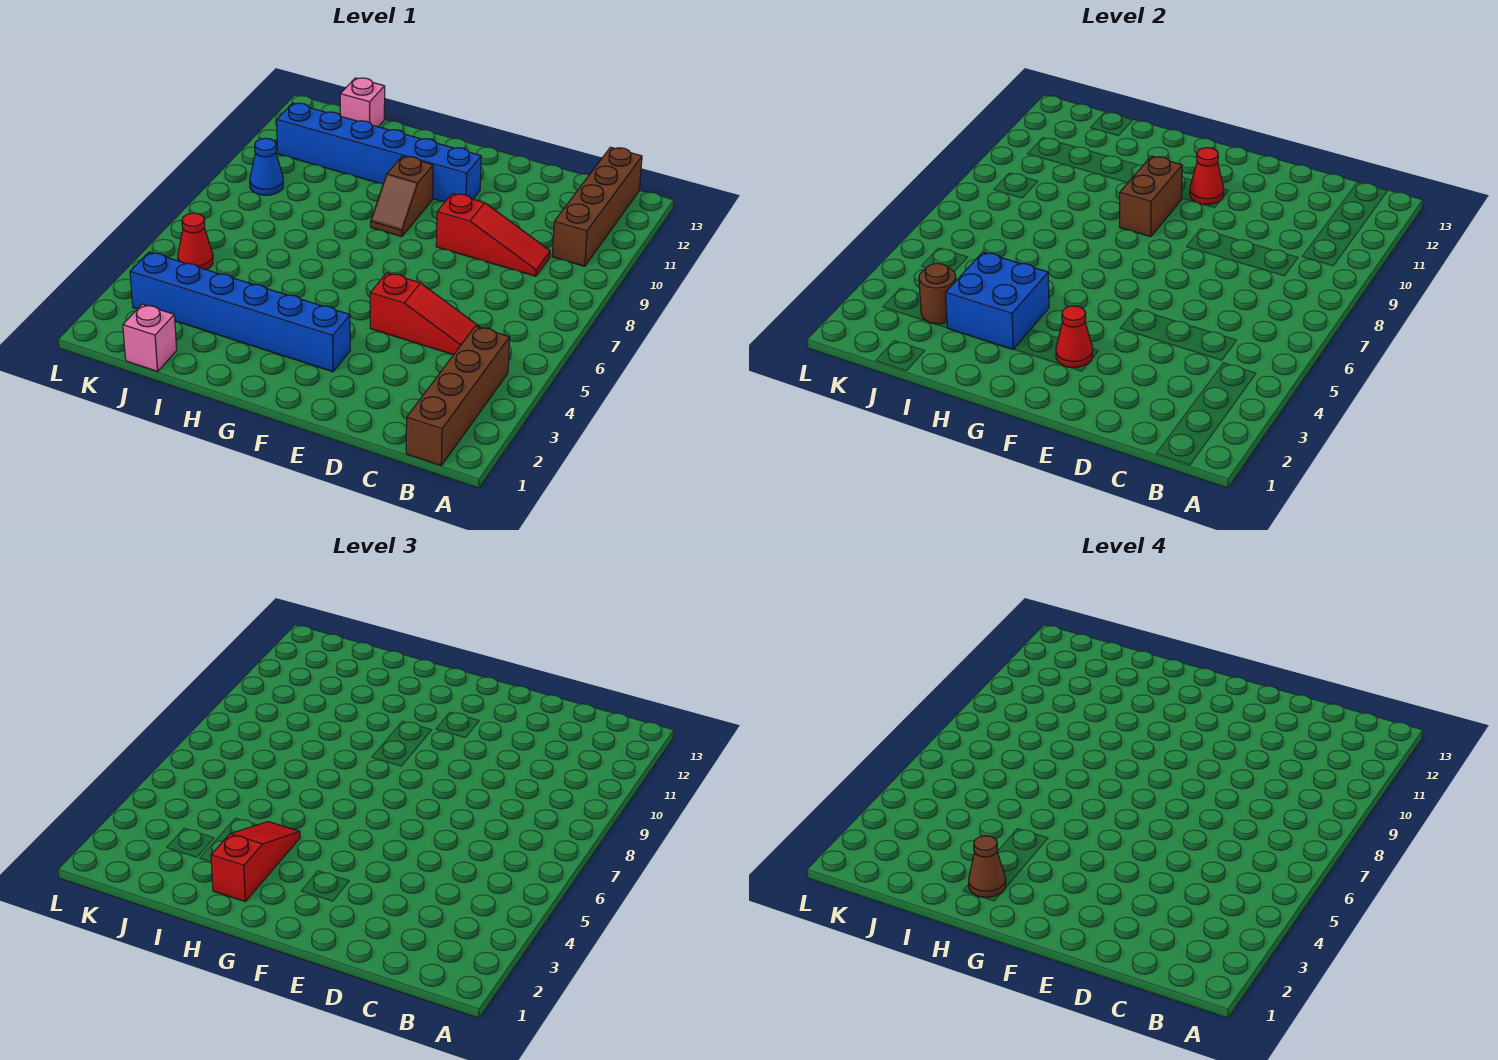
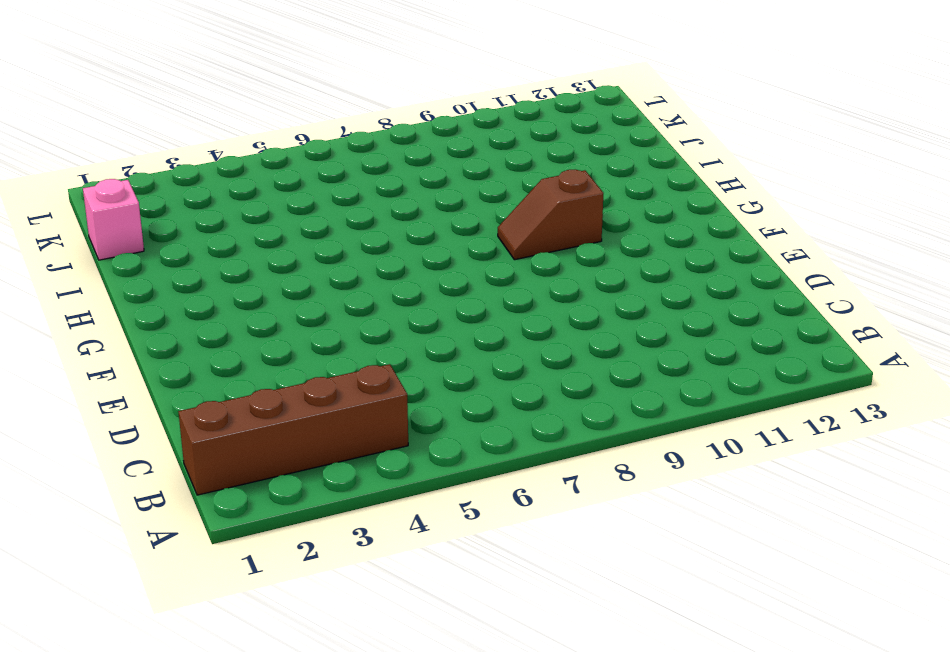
none -> brown 1x4 brick [552,147,642,266]
none -> red 1x3 slope [370,273,481,355]
none -> red 1x3 slope [436,193,550,276]

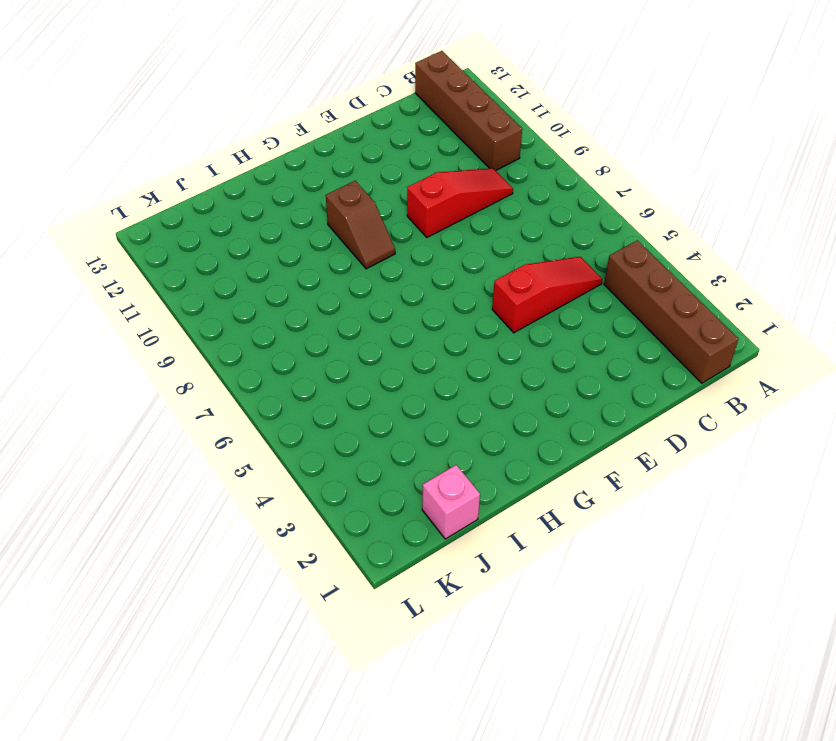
none -> blue 1x6 brick [130,252,350,372]
none -> blue 1x6 brick [277,103,481,202]
none -> pink 1x1 brick [340,78,385,127]

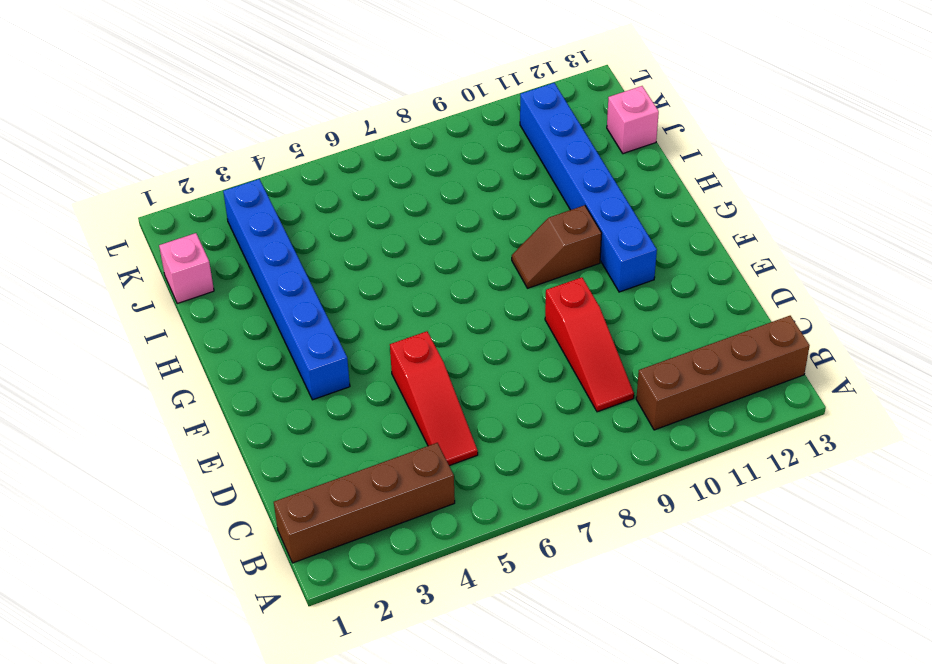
none -> red 1x1 cone [178,213,213,270]
none -> blue 1x1 cone [250,138,283,195]
none -> red 1x1 cone [1056,306,1093,367]

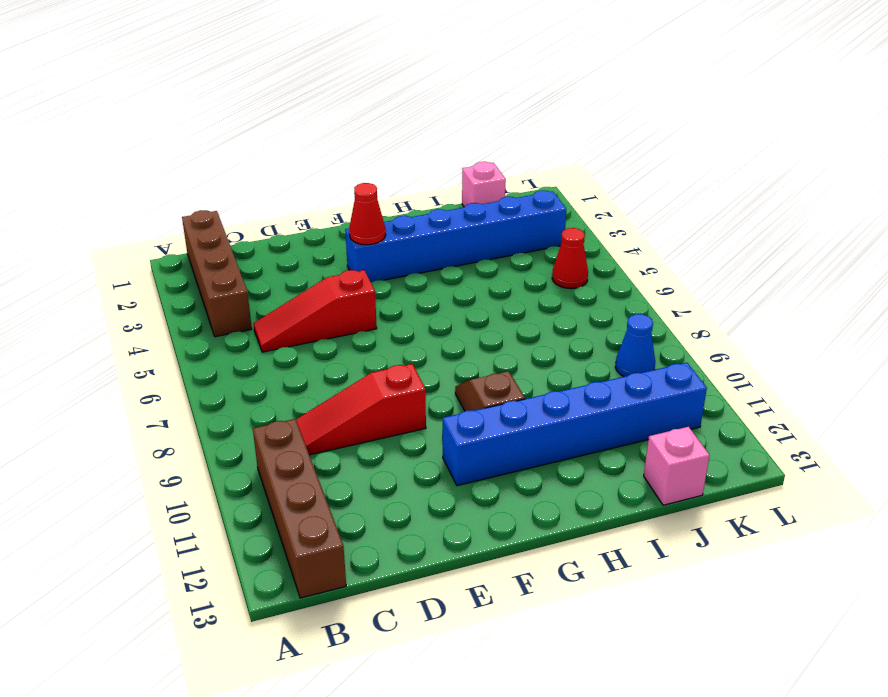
none -> red 1x1 cone [1190,148,1224,204]
none -> brown 1x2 brick [1120,156,1182,237]
none -> blue 2x2 brick [946,252,1049,349]

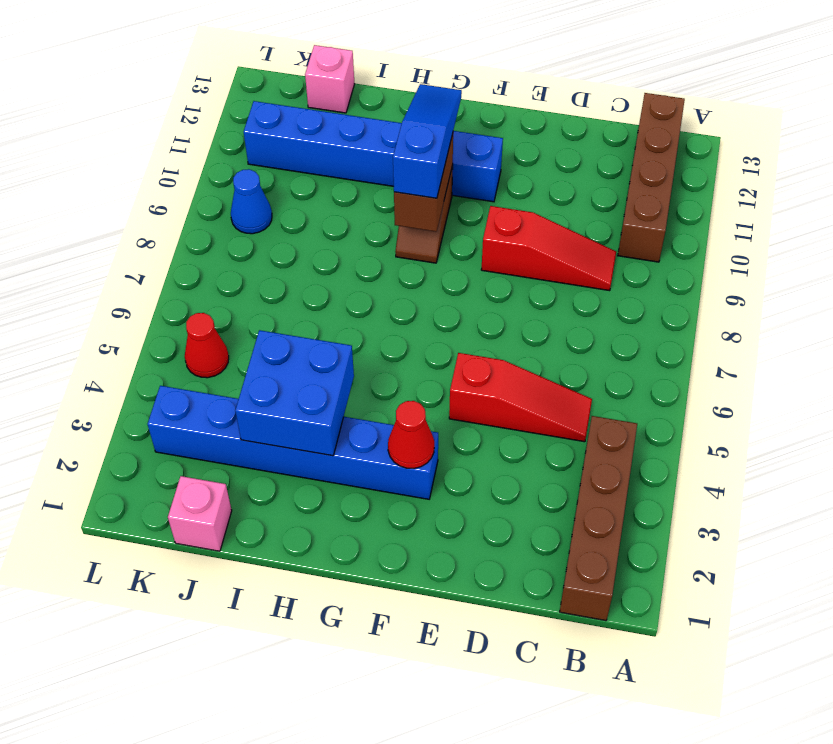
blue 1x3 slope [393,84,462,198] -> none
none -> red 1x1 cone [1190,148,1224,204]
none -> brown 1x1 round brick [919,263,956,324]
none -> red 1x3 slope [211,822,300,901]

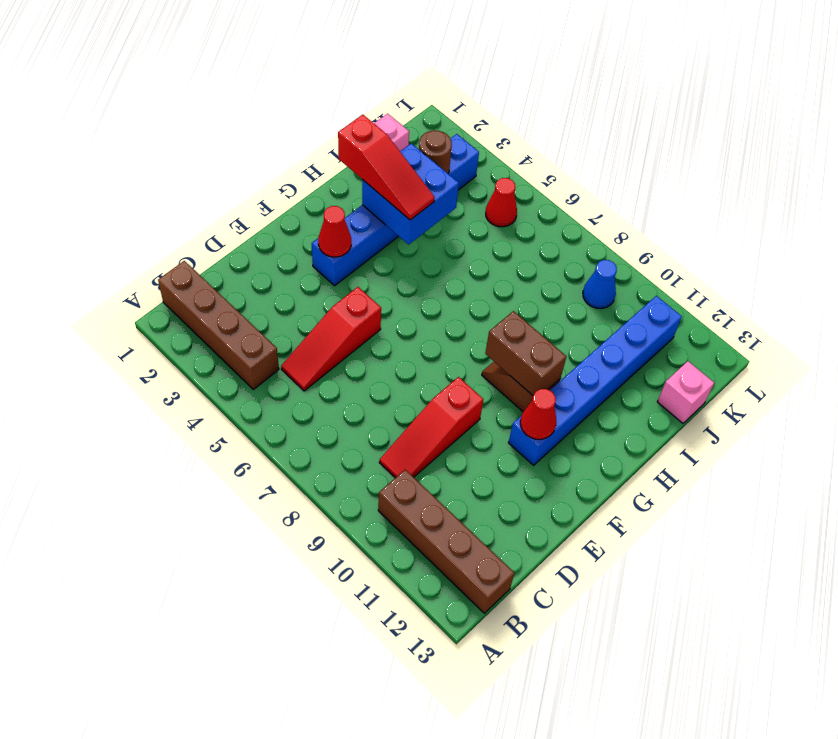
none -> brown 1x1 cone [969,836,1006,897]

